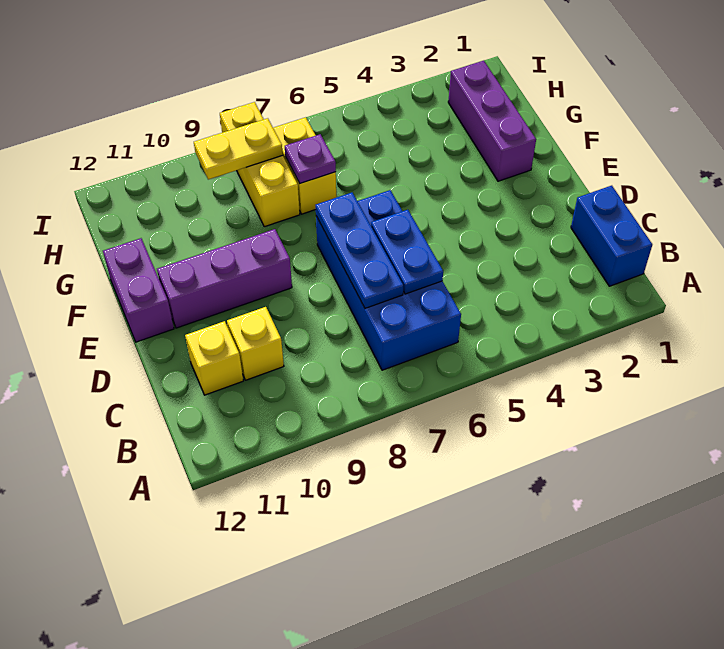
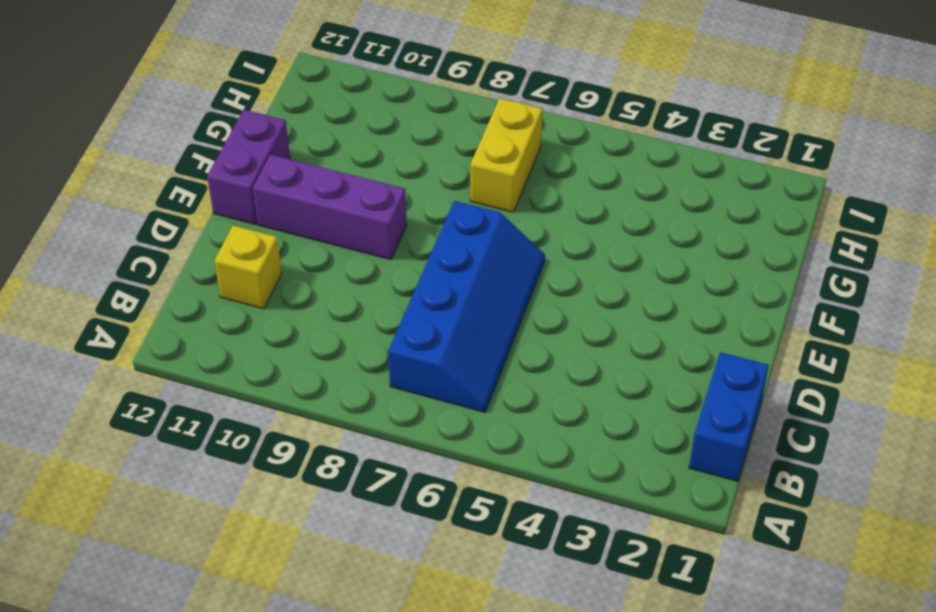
blue 2x4 slope [388,201,545,412] -> blue 2x4 brick [316,190,461,370]
none -> yellow 1x1 brick [227,307,284,380]
none -> purple 1x3 brick [448,61,536,181]
none -> yellow 1x3 brick [220,102,300,227]

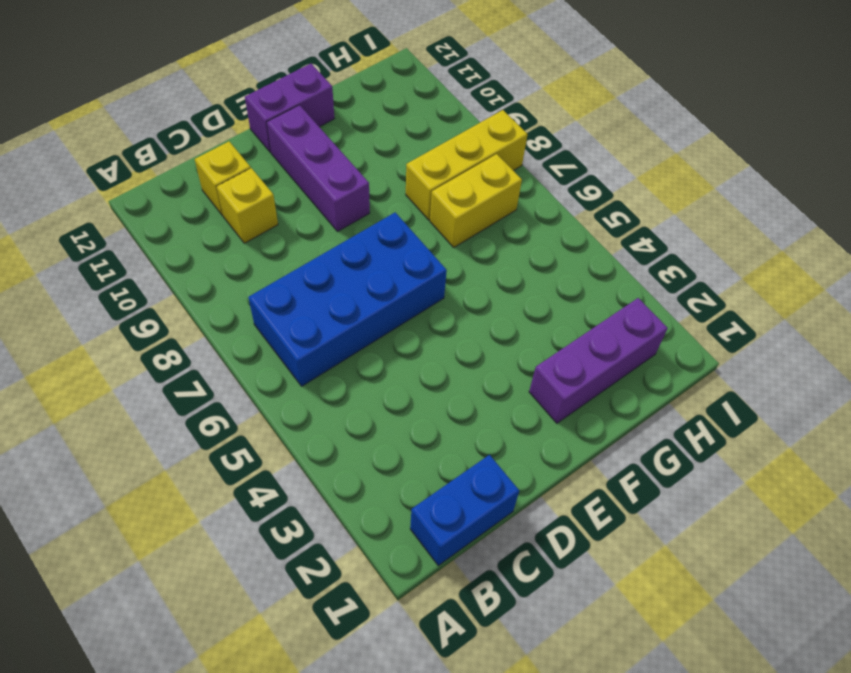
none -> blue 1x2 plate [371,210,443,294]
none -> blue 1x3 plate [316,193,403,308]
none -> purple 1x1 plate [285,134,336,183]

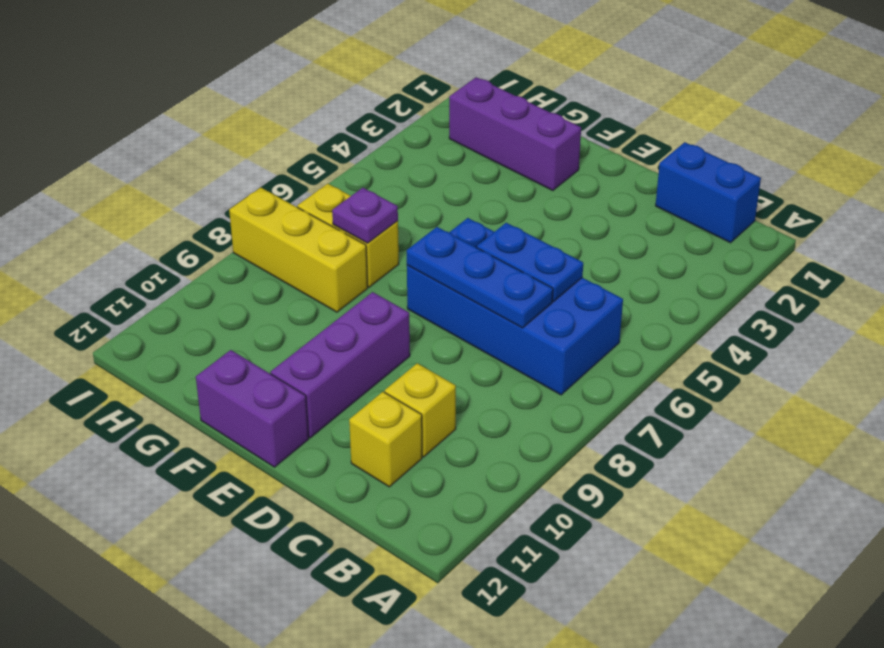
none -> yellow 1x2 plate [194,118,283,180]

